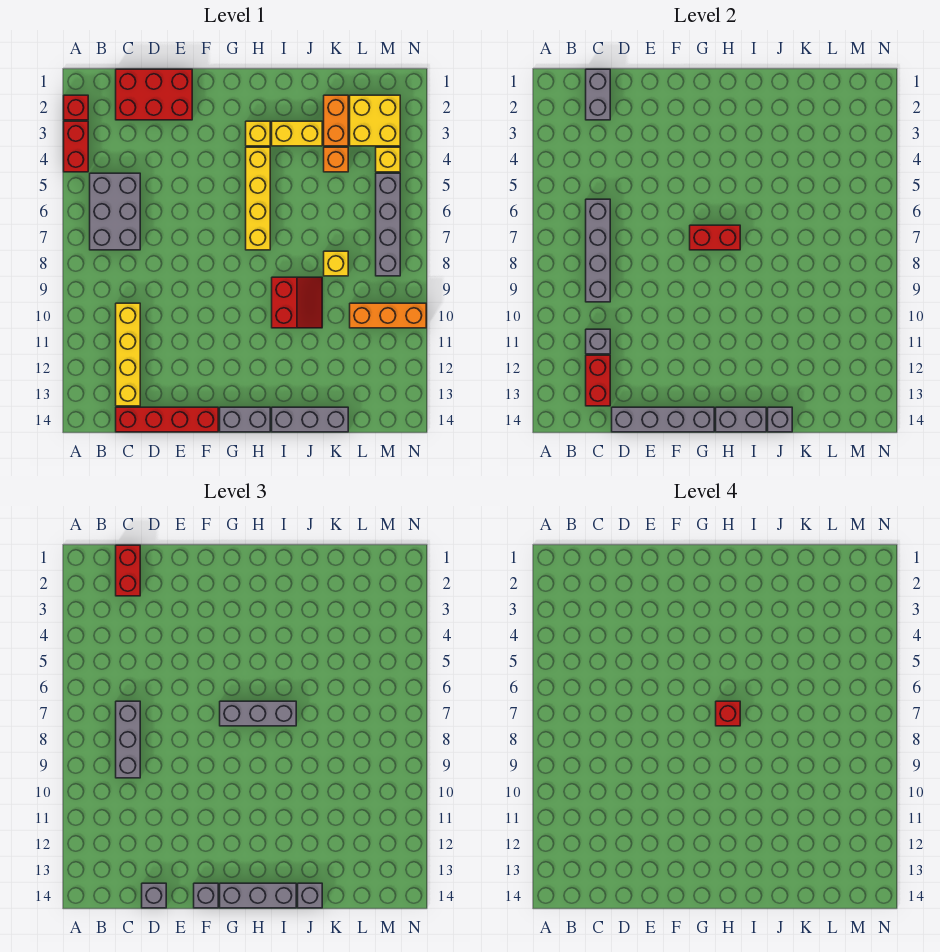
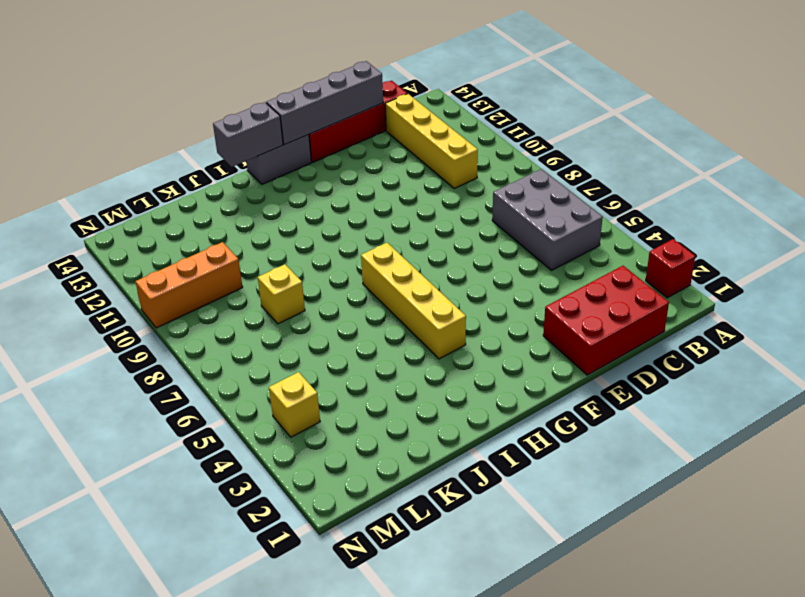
none -> red 1x2 brick [64,121,88,172]
none -> yellow 1x1 brick [246,121,270,146]
none -> yellow 1x2 brick [272,121,322,146]
none -> red 2x2 slope [272,277,322,328]

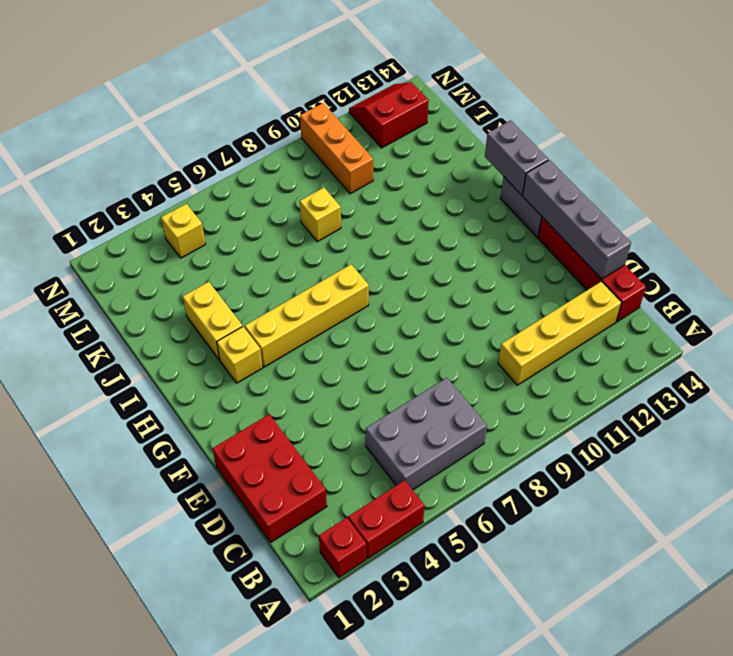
red 2x2 slope [349,82,429,148] -> red 2x2 slope moved to [272,277,322,328]
none -> grey 1x3 brick [272,407,348,432]
none -> orange 1x2 brick [324,95,348,146]
none -> orange 1x1 brick [324,147,348,172]
none -> yellow 2x2 brick [350,95,400,146]

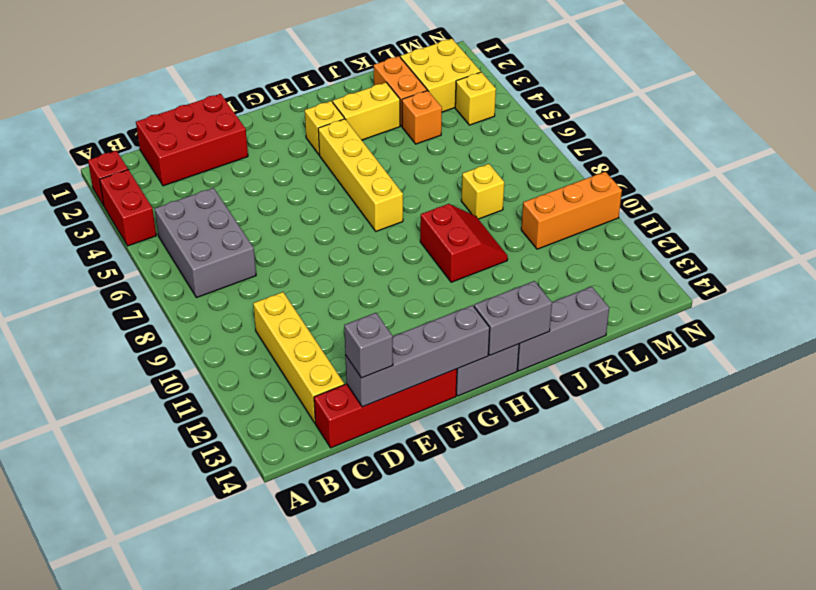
none -> grey 1x4 brick [376,173,400,276]
none -> grey 1x2 brick [586,69,610,120]
none -> grey 1x4 brick [586,199,610,302]
none -> grey 1x1 brick [586,329,610,354]

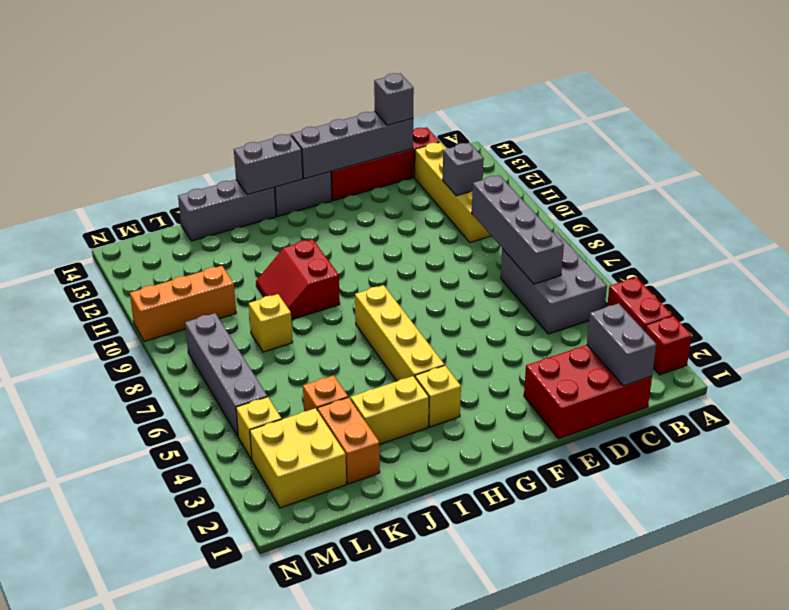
none -> red 1x2 brick [586,355,610,406]
none -> red 1x2 brick [690,225,740,250]
none -> grey 1x1 brick [768,407,792,432]
none -> red 1x2 brick [116,545,140,596]

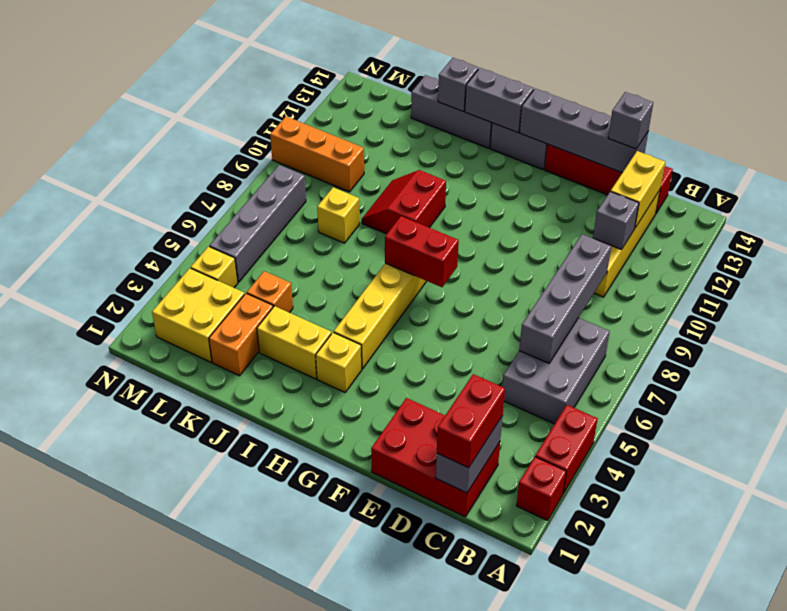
yellow 1x2 brick [611,151,665,228] -> red 1x2 brick [586,355,610,406]
none -> grey 1x3 brick [116,701,140,778]
none -> grey 1x1 brick [194,883,218,908]
none -> grey 1x3 brick [220,701,296,726]
none -> grey 1x3 brick [220,883,296,908]

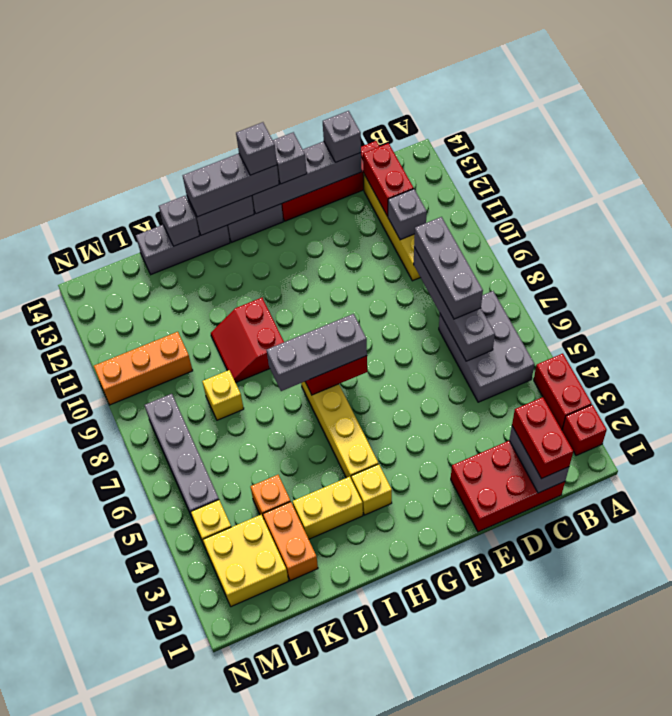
grey 1x1 brick [236,122,277,175] -> grey 1x1 brick moved to [298,883,322,908]
none -> red 1x1 brick [716,701,740,726]

